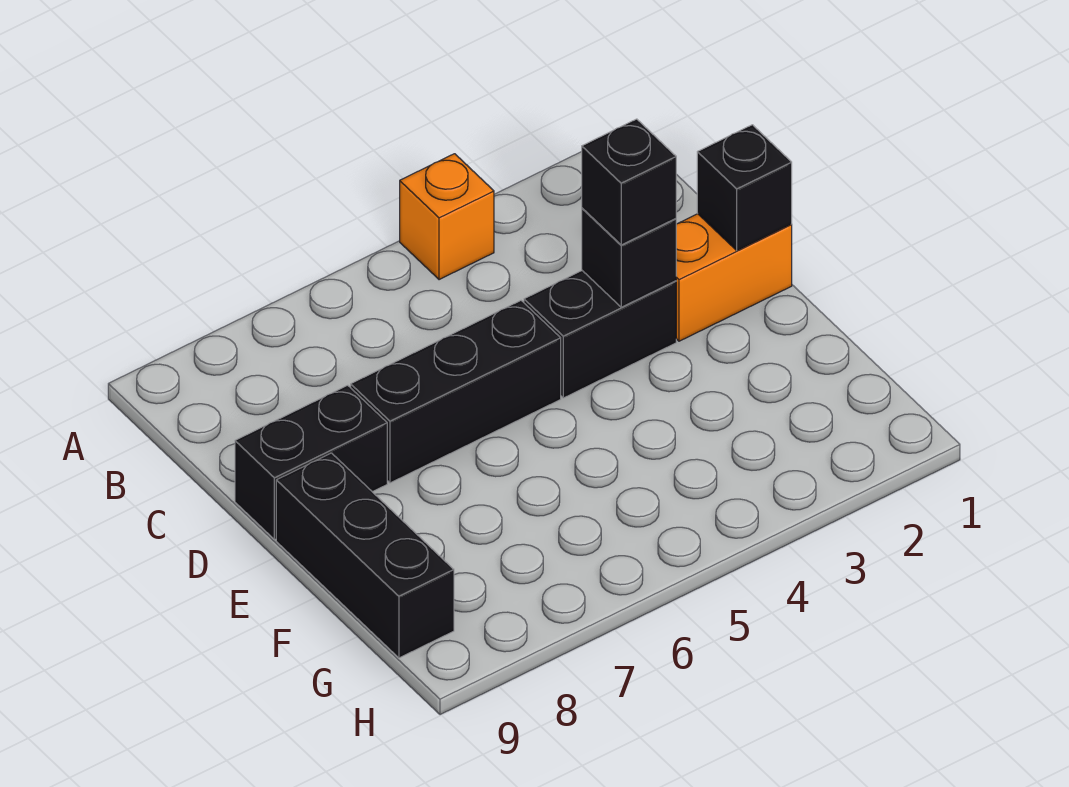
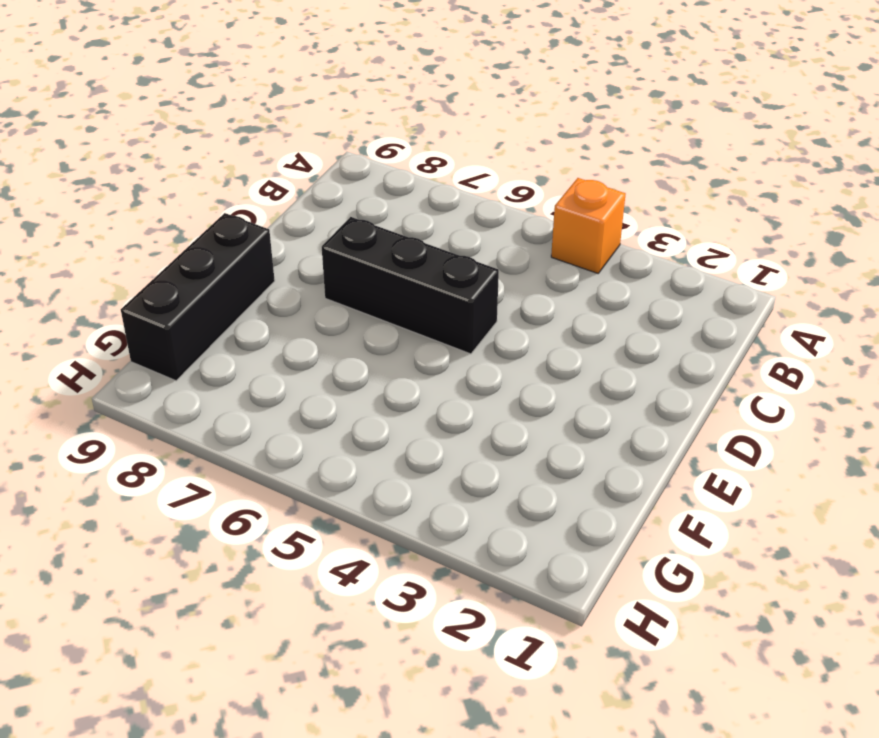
none -> orange 1x2 brick [676,214,792,341]
none -> black 1x2 brick [524,271,676,398]

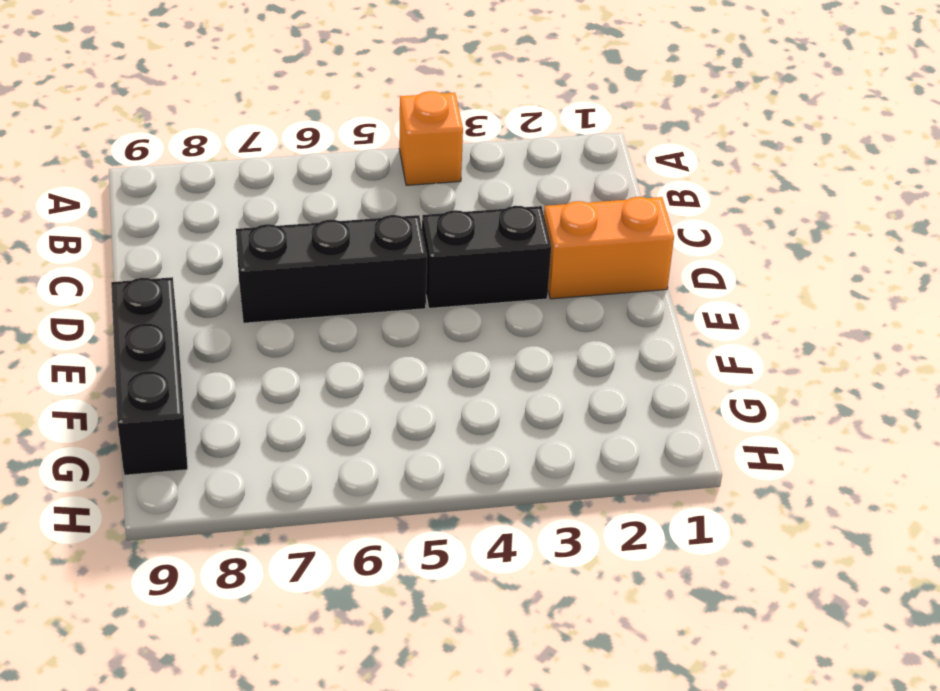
none -> black 1x2 brick [235,385,387,540]
none -> black 1x1 brick [697,125,792,251]

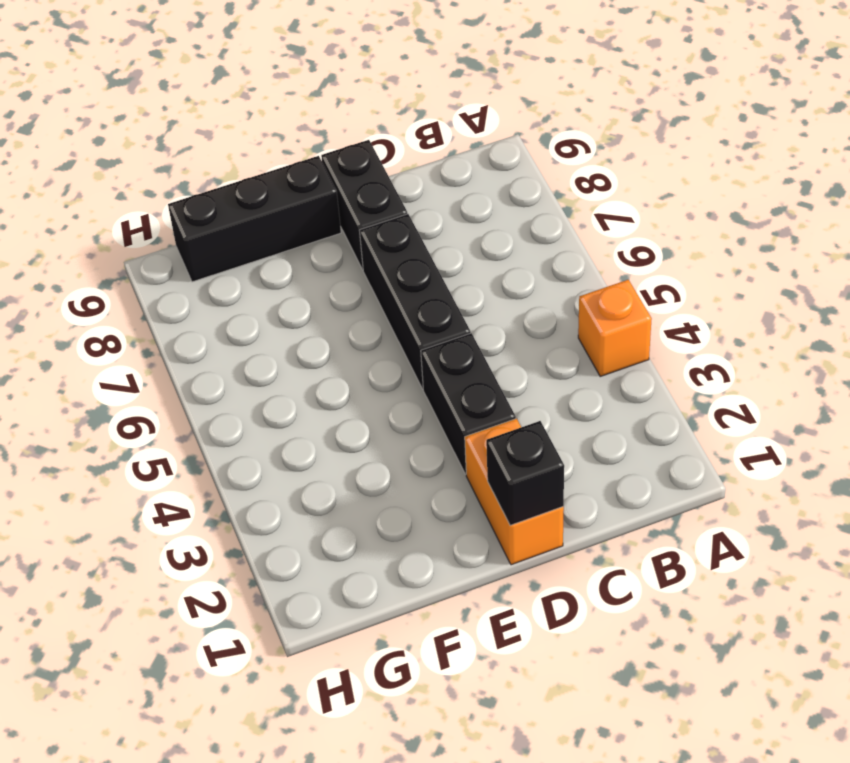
none -> black 1x1 brick [582,208,676,307]
none -> black 1x1 brick [582,119,676,245]

